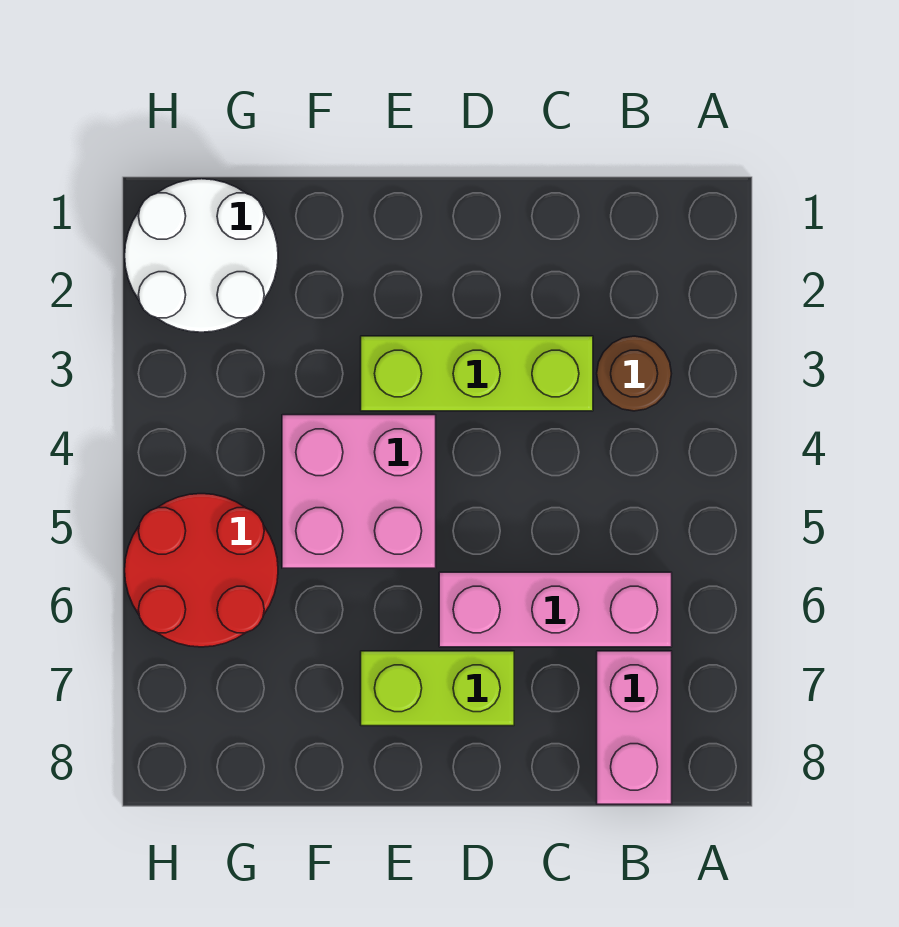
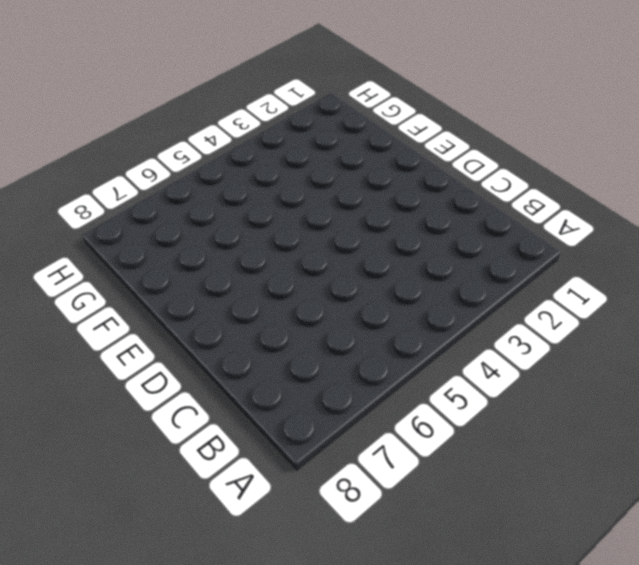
none -> brown 1x1 round brick [597,336,672,411]
none -> pink 1x3 brick [439,572,672,647]

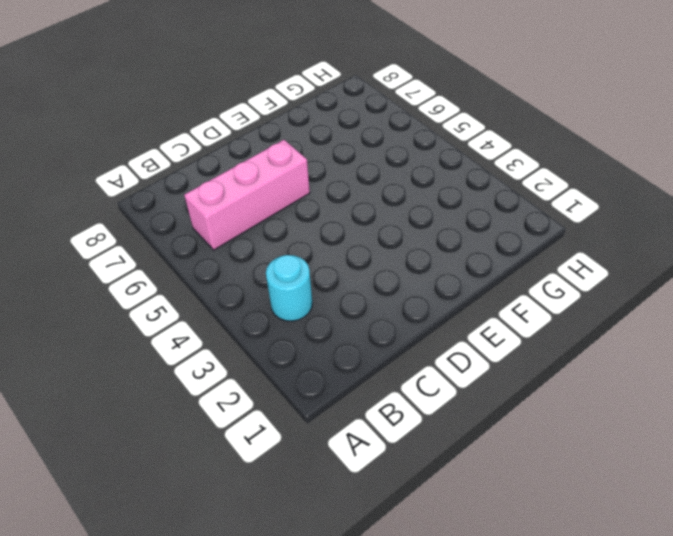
cyan 1x1 round brick [266,255,312,321] -> brown 1x1 round brick [597,336,672,411]
none -> pink 1x2 brick [597,651,672,804]
none -> lime 1x3 brick [361,336,593,411]

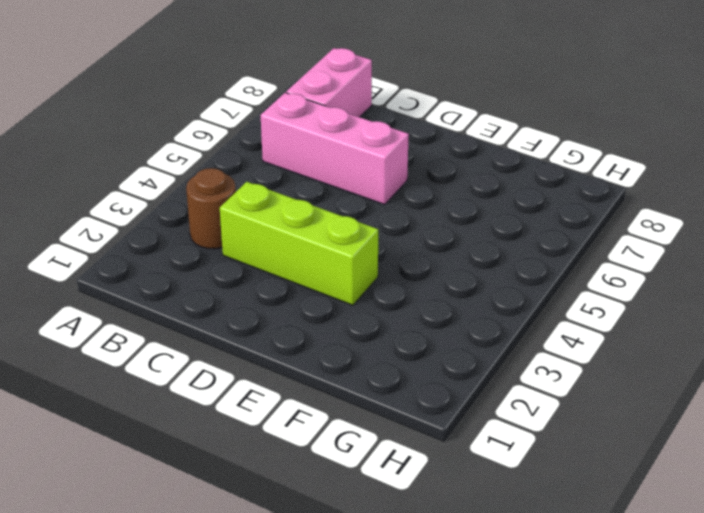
none -> lime 1x2 brick [361,651,514,726]
none -> pink 2x2 brick [282,415,436,568]

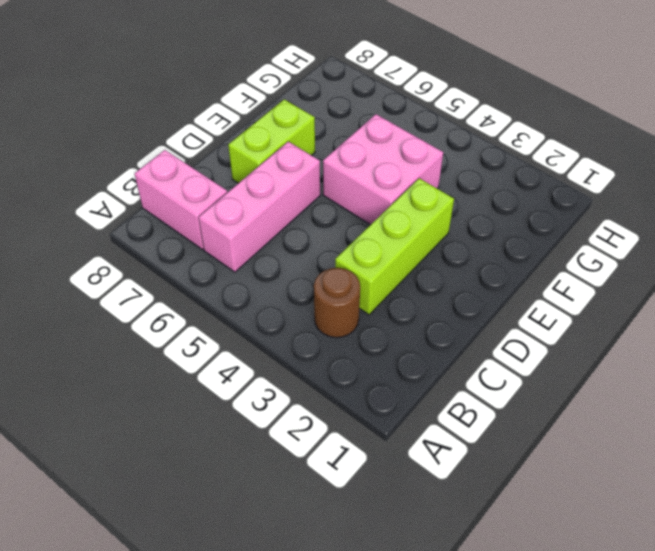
none -> white 2x2 round brick [125,179,278,332]
none -> red 2x2 round brick [125,494,278,647]

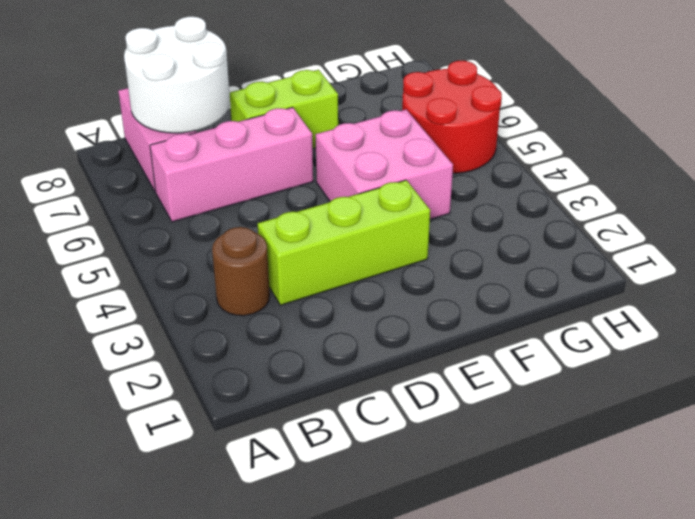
white 2x2 round brick [124,17,230,133] -> white 2x2 round brick moved to [125,179,278,332]

